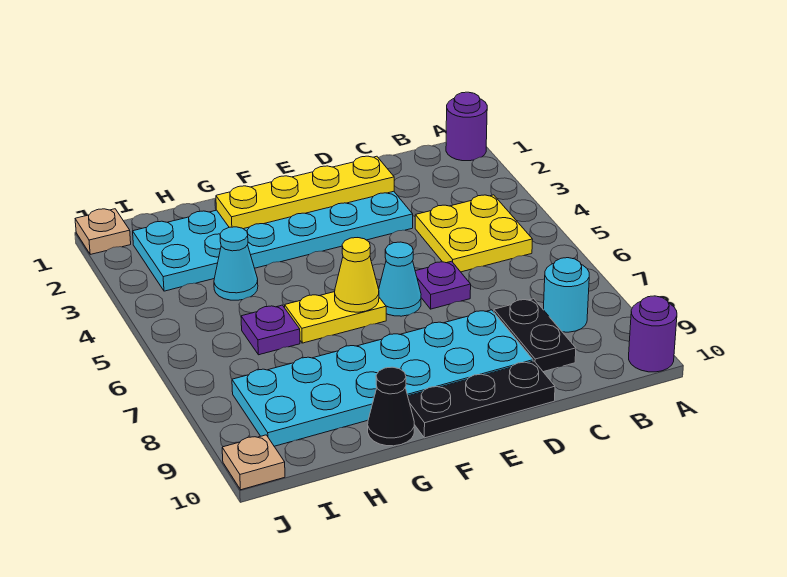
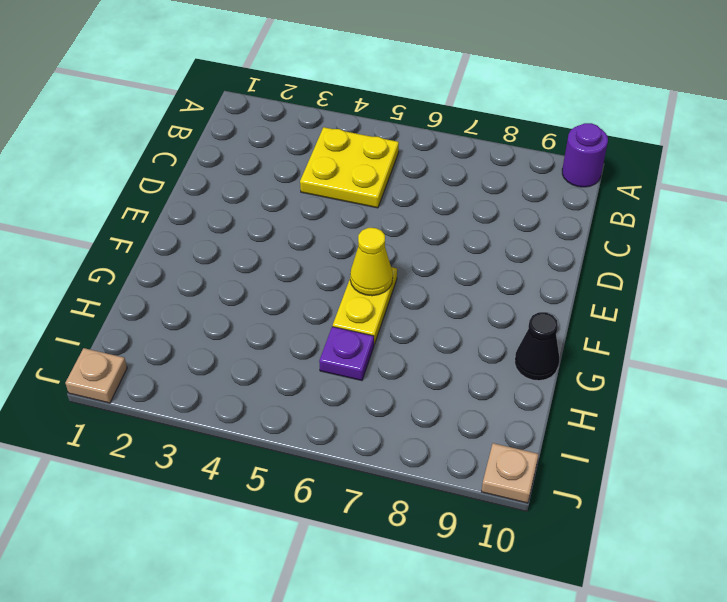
none -> purple 1x1 round brick [446,92,487,161]
none -> cyan 1x1 round brick [543,258,589,332]
none -> black 1x2 plate [494,299,576,372]

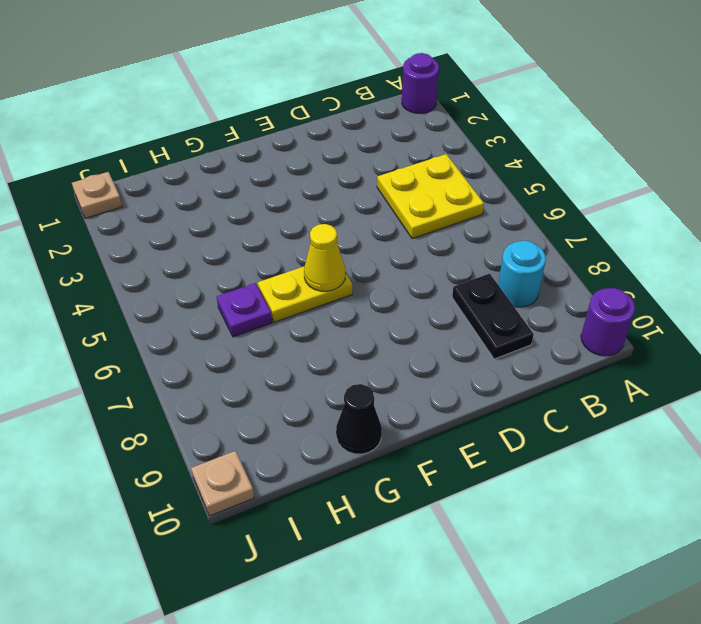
none -> cyan 2x6 plate [133,191,413,291]
none -> purple 1x1 plate [415,261,471,309]
none -> cyan 2x6 plate [232,310,533,446]

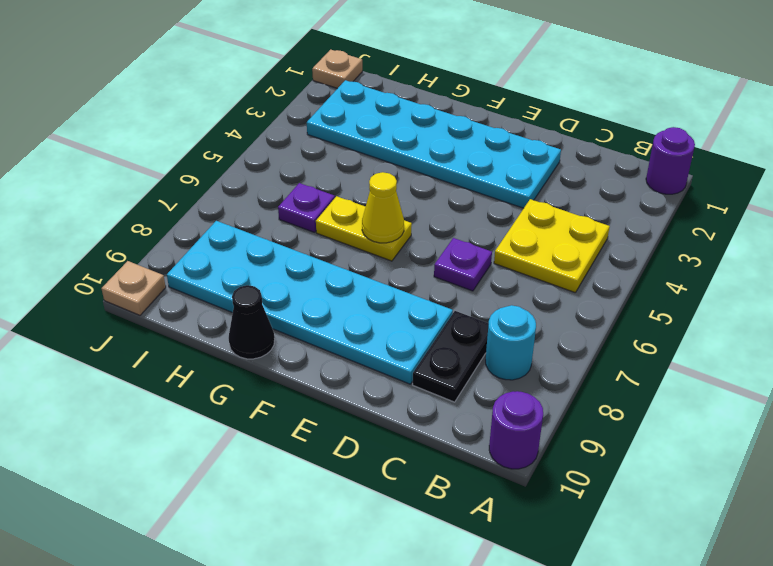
none -> black 1x3 plate [408,361,555,438]
none -> cyan 1x1 cone [379,242,421,316]
none -> cyan 1x1 cone [214,227,258,300]

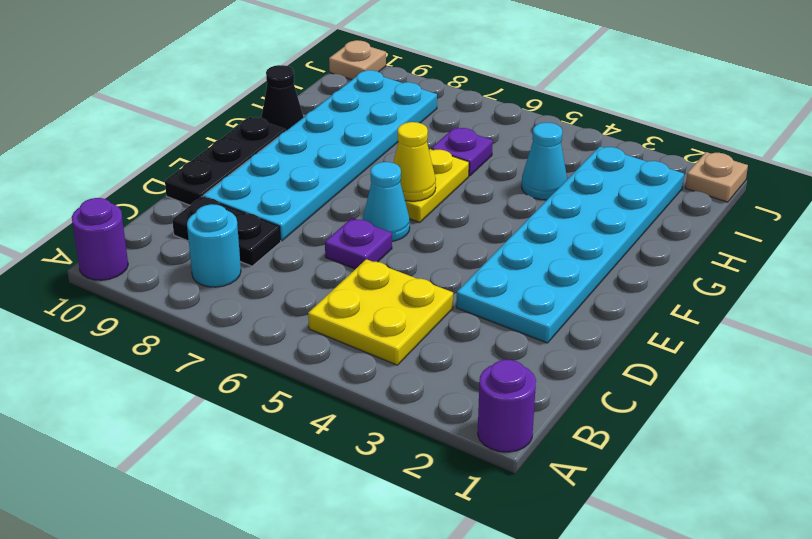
none -> yellow 1x4 plate [216,156,394,229]

